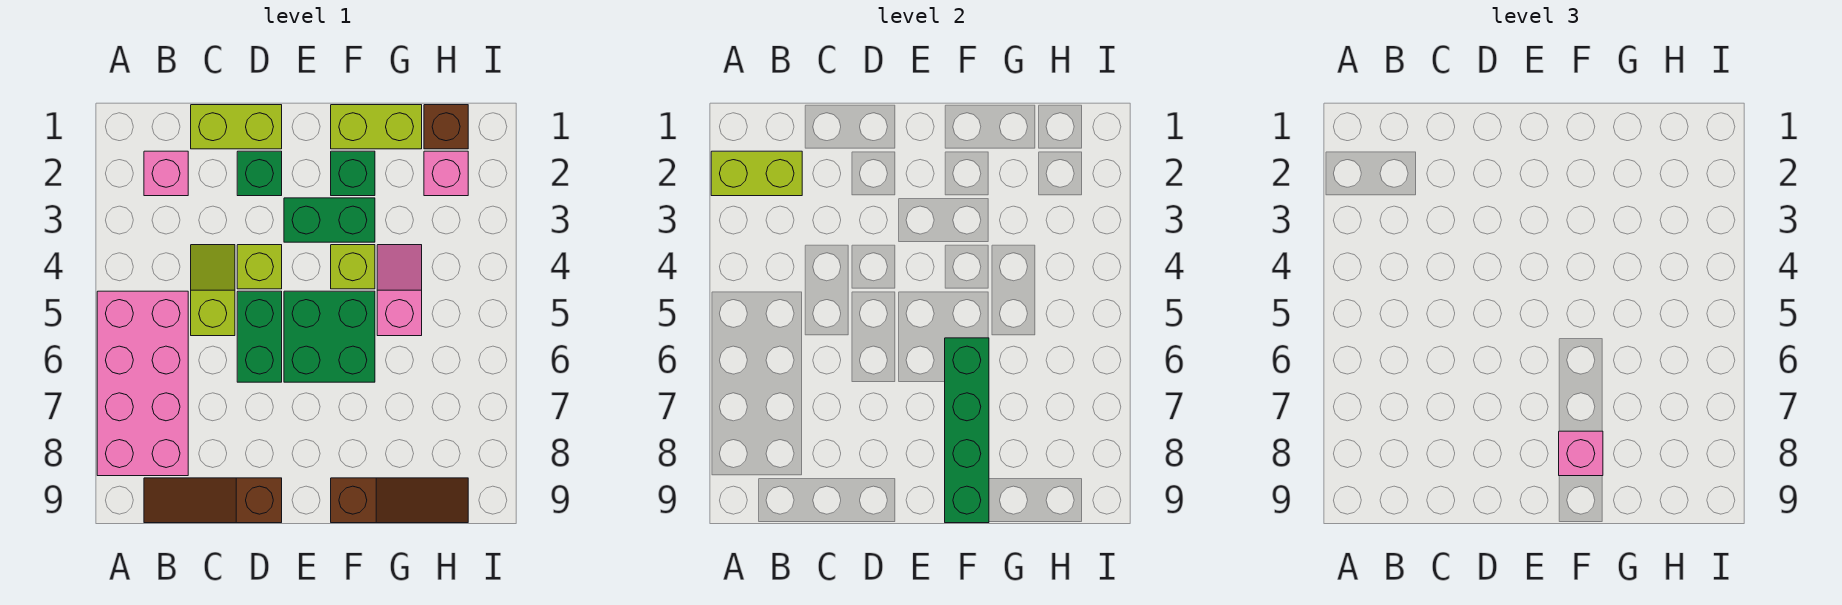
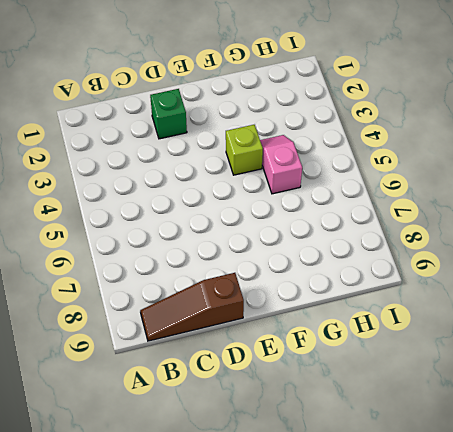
none -> pink 2x4 brick [97,291,188,476]
none -> pink 1x1 brick [144,151,188,196]
none -> lime 1x2 brick [191,105,282,149]

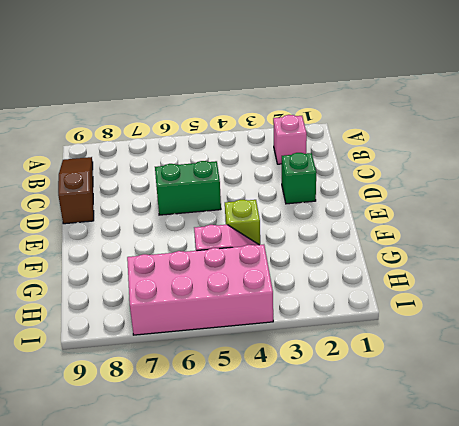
pink 2x4 brick [127,245,273,335] -> pink 2x4 brick moved to [97,291,188,476]
none -> lime 1x2 brick [191,105,282,149]
none -> lime 1x2 slope [191,245,235,336]
none -> lime 1x1 brick [237,245,282,289]

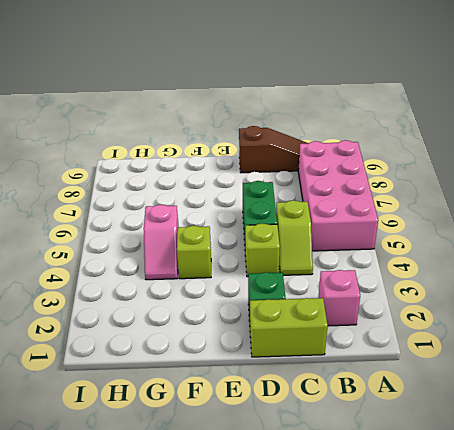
none -> green 1x2 brick [284,198,375,242]
none -> green 2x2 brick [284,291,375,382]
none -> lime 1x2 brick [331,105,422,149]

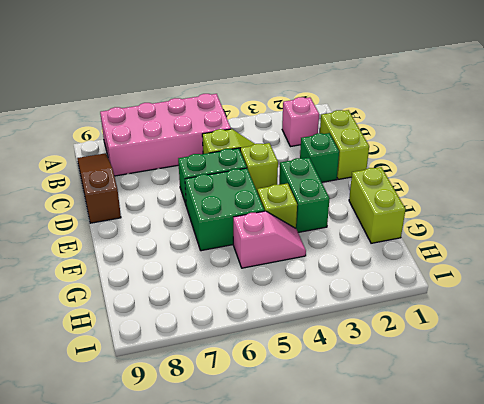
none -> green 1x1 brick [331,151,375,196]
none -> brown 1x3 slope [331,478,468,523]
none -> brown 1x1 brick [424,105,468,149]

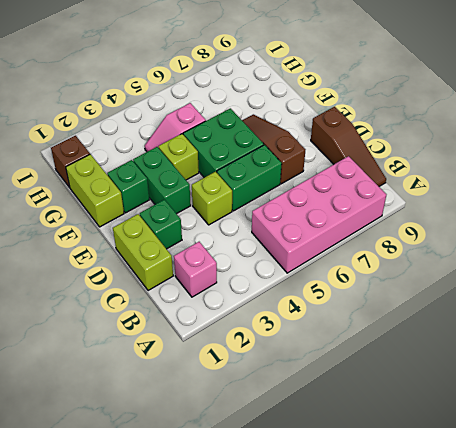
brown 1x3 slope [242,114,305,184] -> brown 1x3 slope moved to [331,478,468,523]
none -> lime 1x2 slope [191,245,235,336]
none -> pink 1x1 brick [424,151,468,196]
none -> lime 1x2 brick [711,151,802,196]

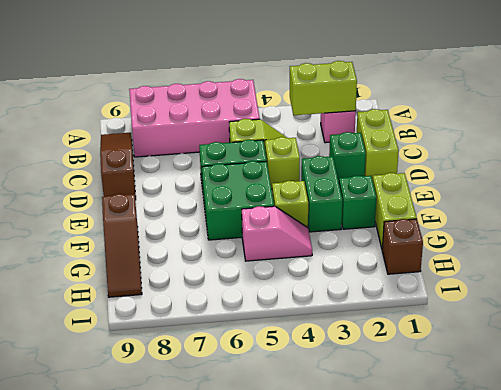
lime 1x2 brick [290,61,357,115] -> lime 1x2 brick turned to [711,151,802,196]
none -> pink 1x1 brick [424,151,468,196]
none -> green 1x4 brick [945,338,989,523]
none -> pink 1x1 brick [1559,431,1603,476]

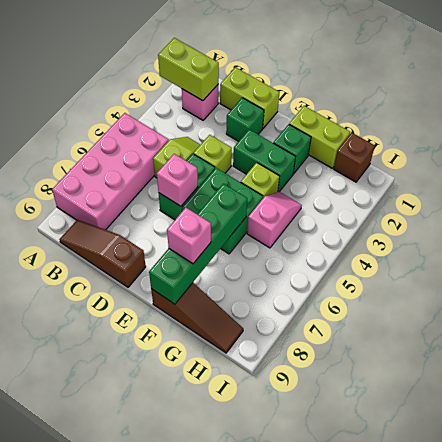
pink 1x1 brick [157,154,198,206] -> pink 1x1 brick moved to [424,151,468,196]

